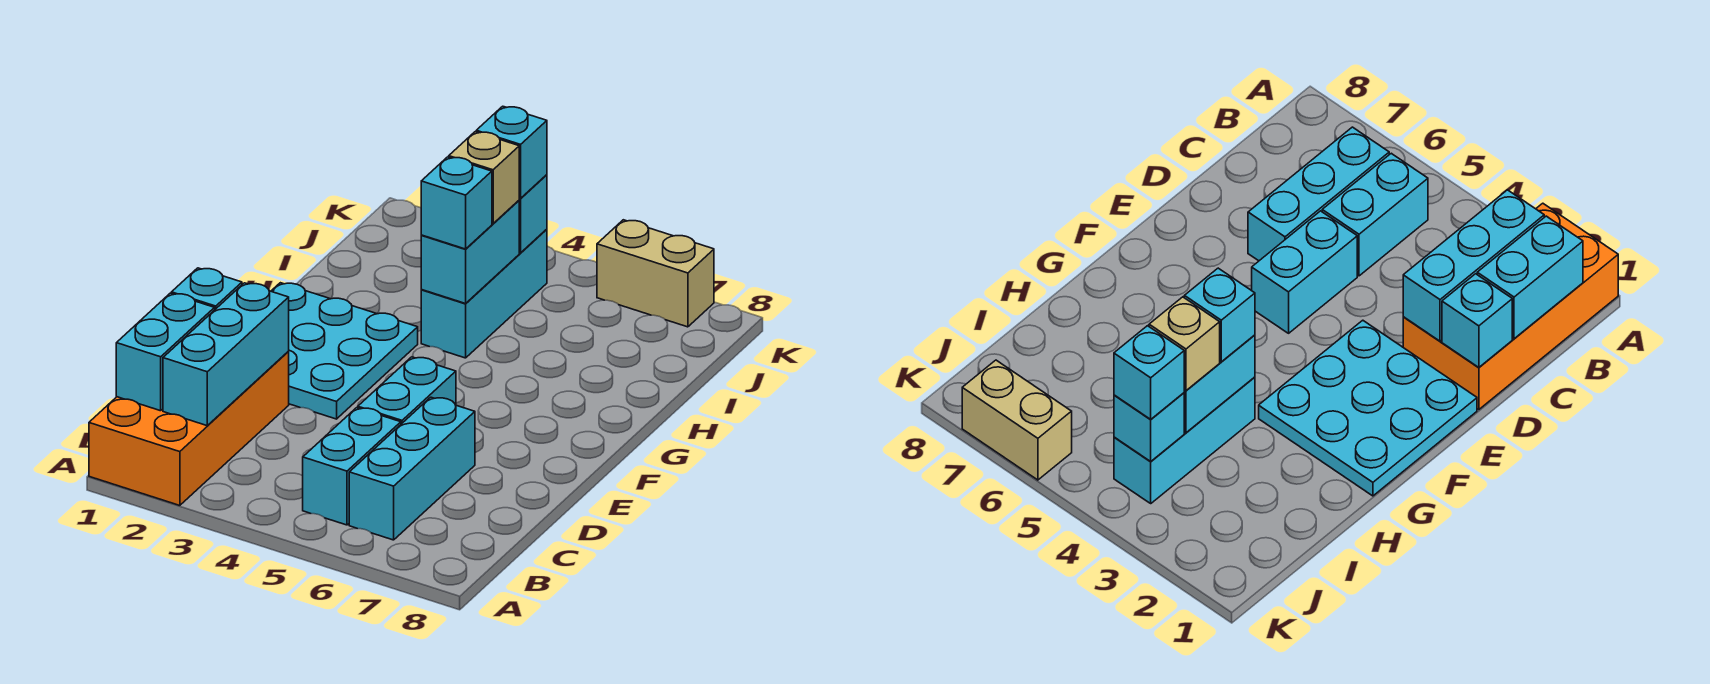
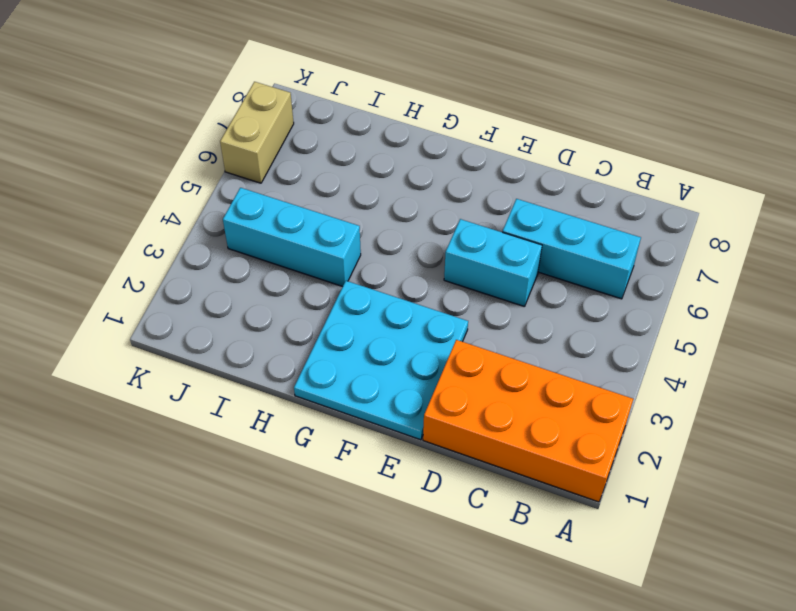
none -> cyan 1x2 brick [303,408,401,525]
none -> cyan 1x2 brick [116,293,215,411]
none -> cyan 1x3 brick [163,283,289,426]

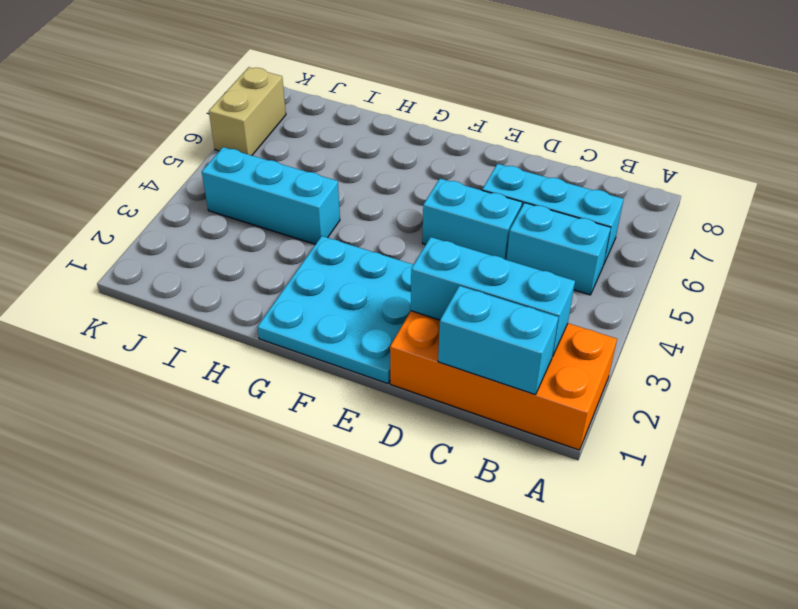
none -> cyan 1x1 brick [171,268,242,309]
none -> cyan 1x2 brick [421,201,519,304]
none -> cyan 1x1 brick [519,175,547,253]

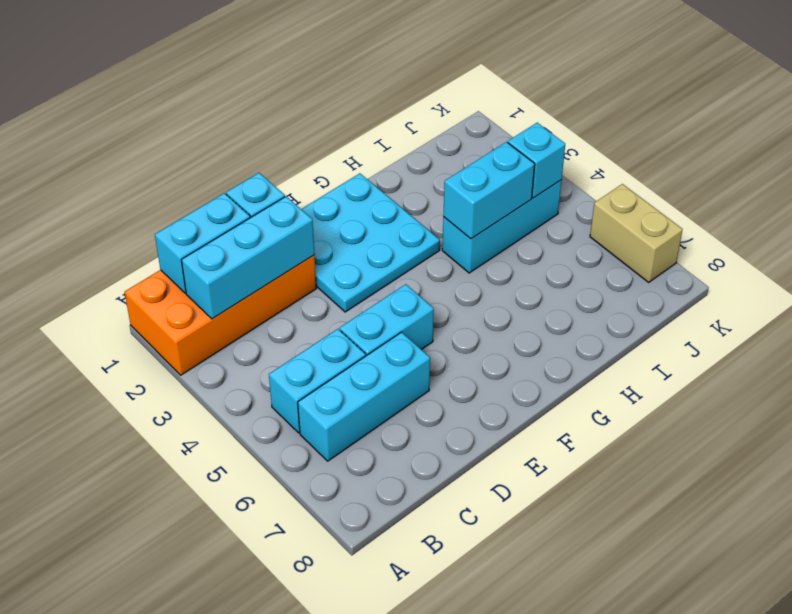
none -> cyan 1x1 brick [421,157,492,249]
none -> tan 1x1 brick [449,132,519,224]
none -> cyan 1x1 brick [476,106,547,198]

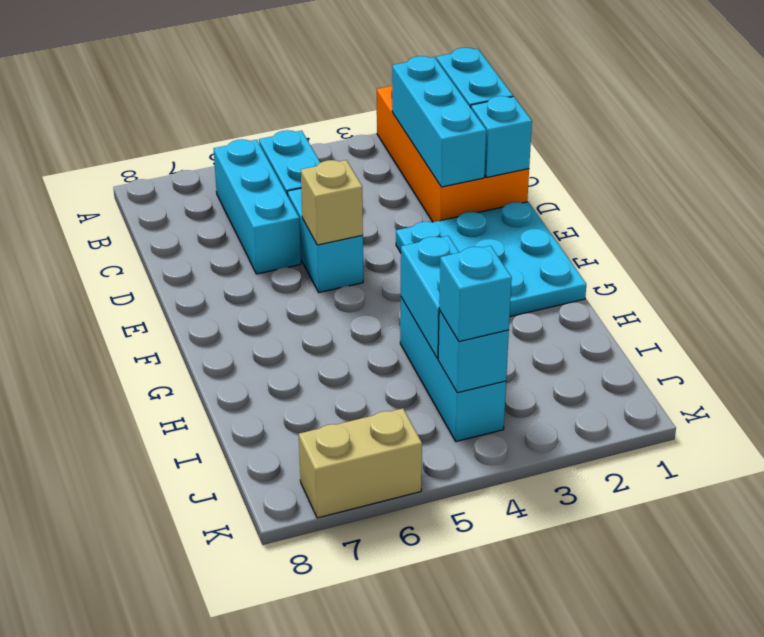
tan 1x1 brick [301,160,363,245] -> tan 1x1 brick moved to [449,132,519,224]
none -> cyan 1x1 brick [421,157,492,249]

